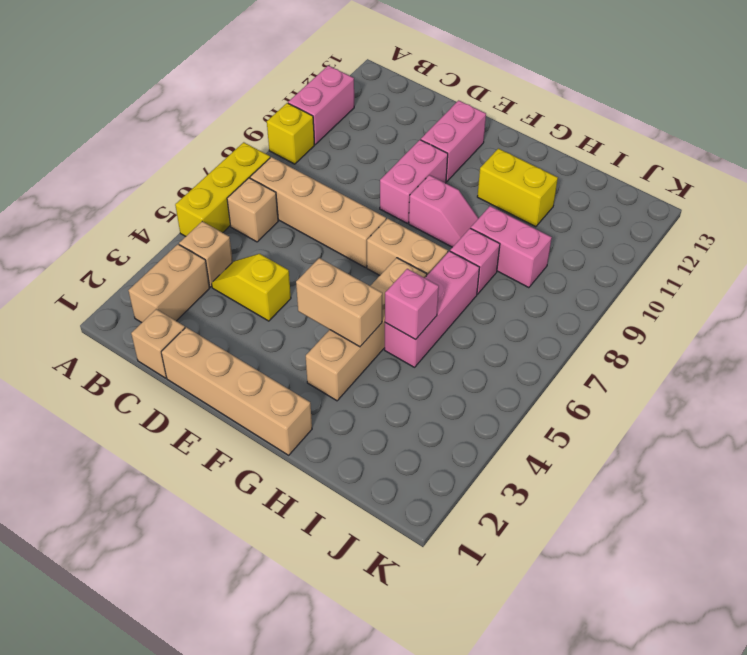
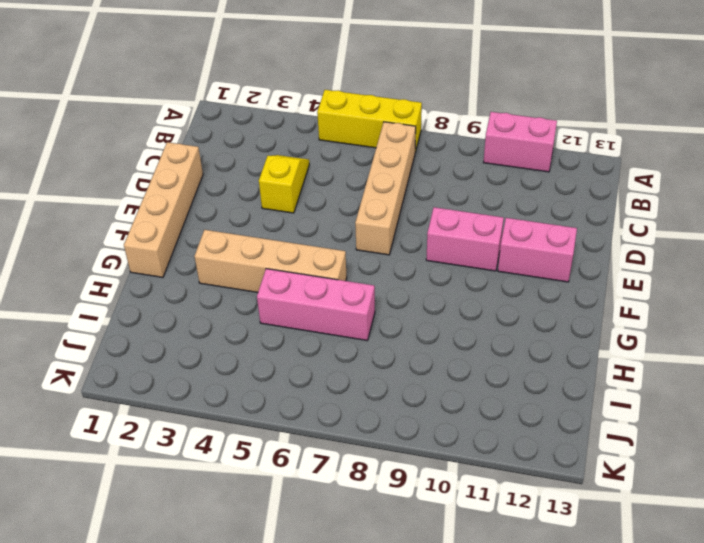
none -> yellow 1x1 brick [267,103,315,164]
none -> tan 1x2 brick [128,244,210,323]
none -> tan 1x1 brick [179,221,233,287]

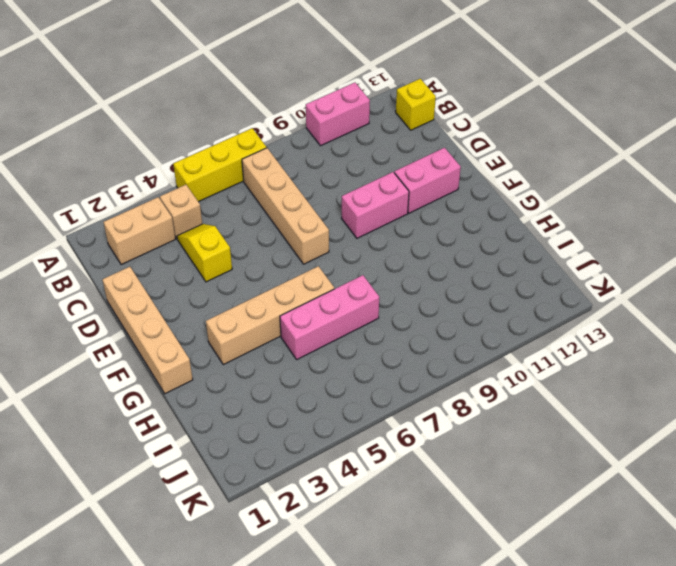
yellow 1x1 brick [396,79,436,130] -> yellow 1x1 brick moved to [267,103,315,164]
none -> tan 1x1 brick [227,178,278,242]
none -> tan 1x1 brick [131,309,185,378]
none -> tan 1x2 brick [367,218,448,276]

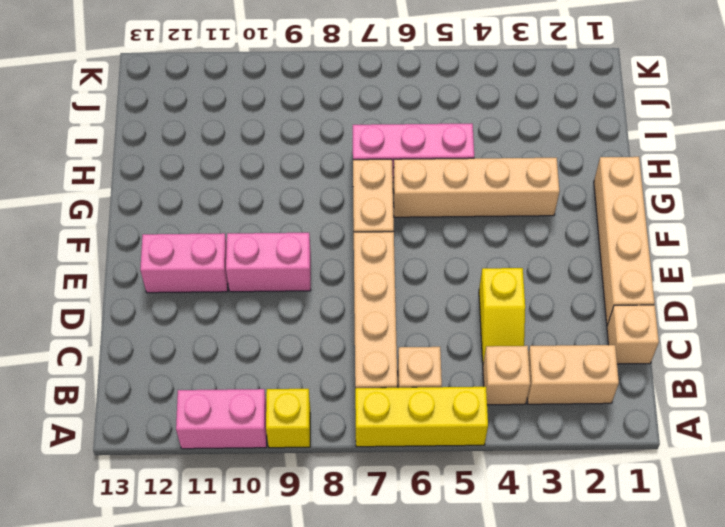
none -> pink 1x2 slope [409,175,479,247]
none -> yellow 1x2 brick [477,148,558,227]
none -> pink 1x1 brick [450,228,500,294]

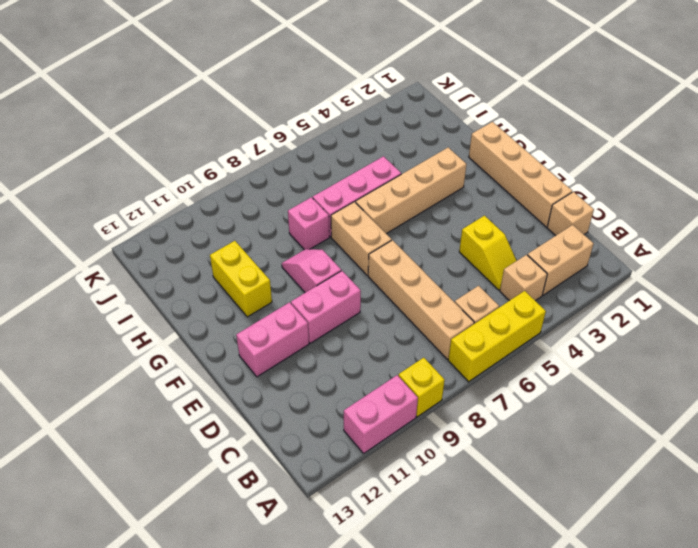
none -> pink 1x2 brick [471,206,552,288]
none -> tan 1x2 brick [296,258,382,347]
none -> pink 1x1 brick [385,269,439,339]

